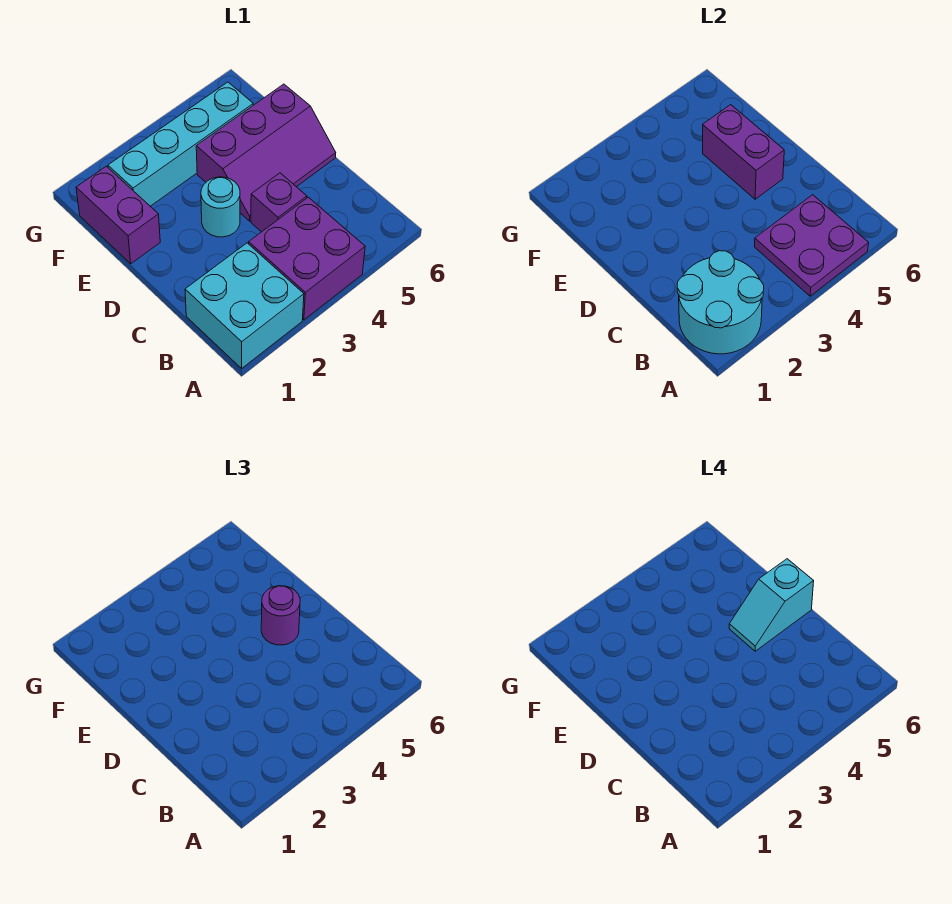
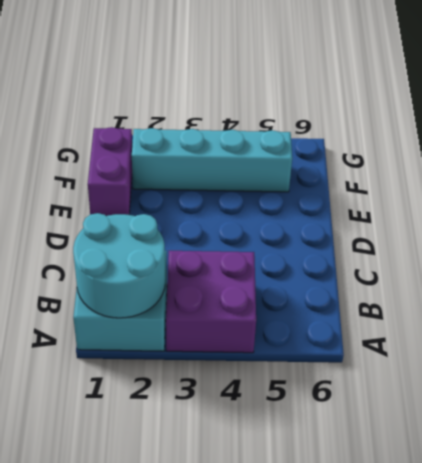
none -> purple 1x1 brick [251,173,307,232]
none -> cyan 1x1 round brick [201,177,240,237]
none -> purple 2x3 slope [196,84,336,221]

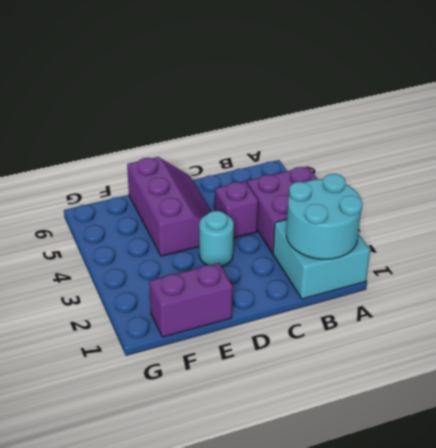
none -> cyan 1x4 brick [108,82,253,206]
none -> purple 2x2 plate [755,195,869,296]
none -> purple 1x2 brick [703,105,784,199]

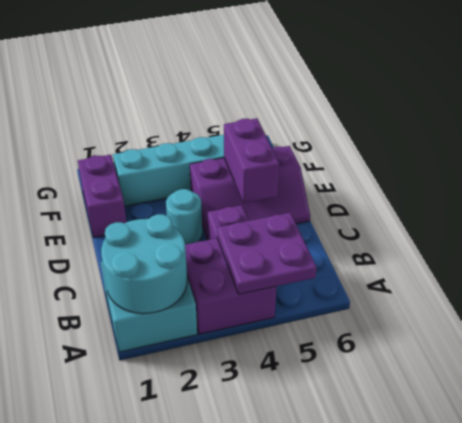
none -> purple 1x1 round brick [261,586,300,645]
none -> cyan 1x2 slope [729,559,814,651]

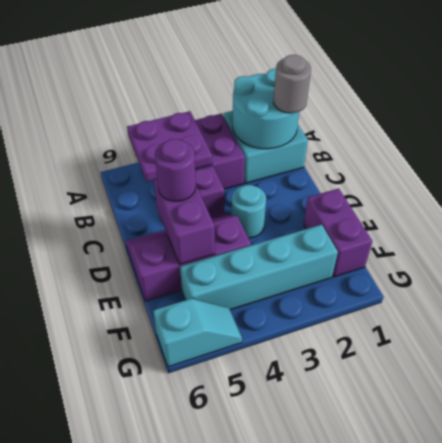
grey 1x1 round brick [273,55,311,113] -> none
cyan 1x2 slope [153,299,242,367] -> cyan 1x2 slope moved to [729,559,814,651]

